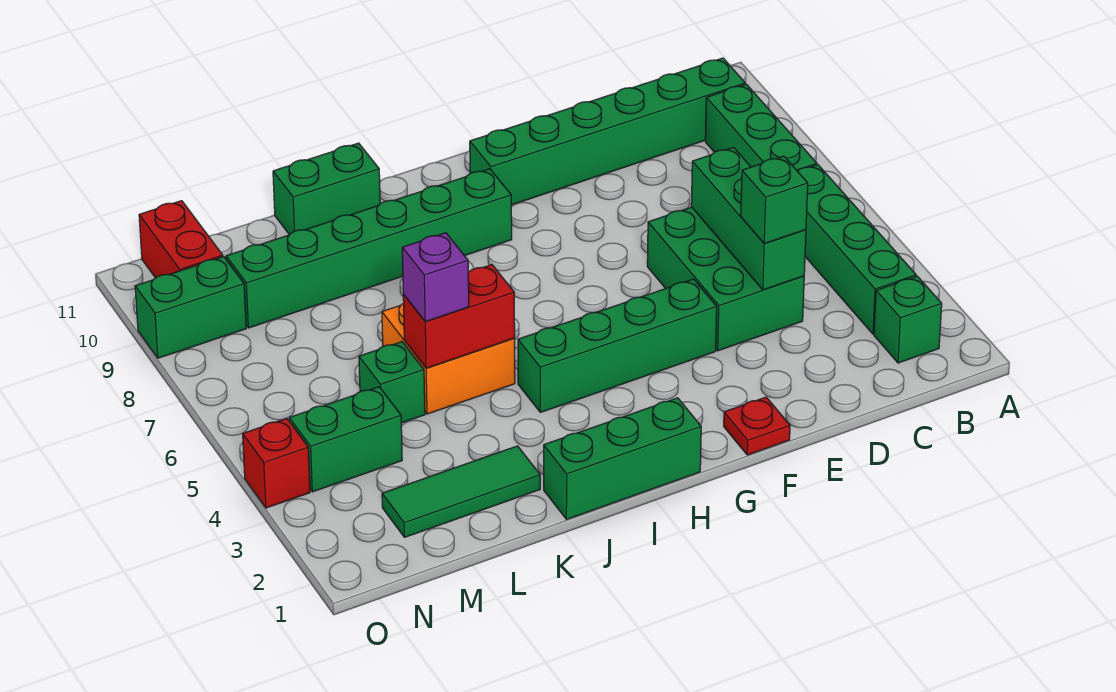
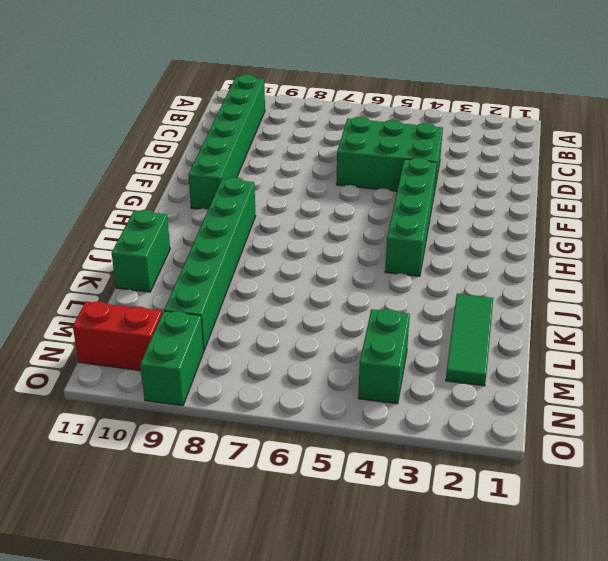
none -> green 1x1 brick [874,276,942,363]
none -> green 1x4 brick [798,165,916,334]
none -> green 1x3 brick [705,84,817,171]

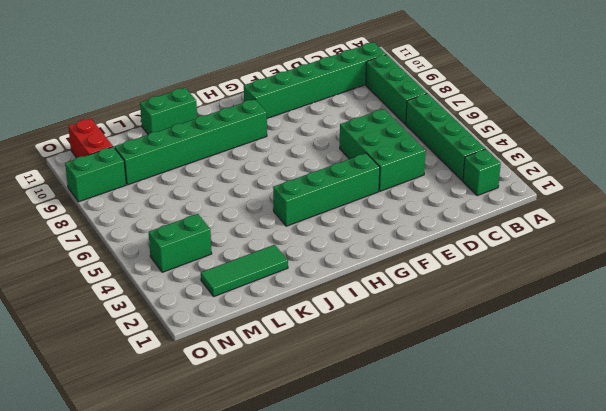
none -> red 1x1 plate [724,397,790,455]
none -> green 1x3 brick [544,398,701,519]
none -> orange 2x2 brick [382,303,515,414]

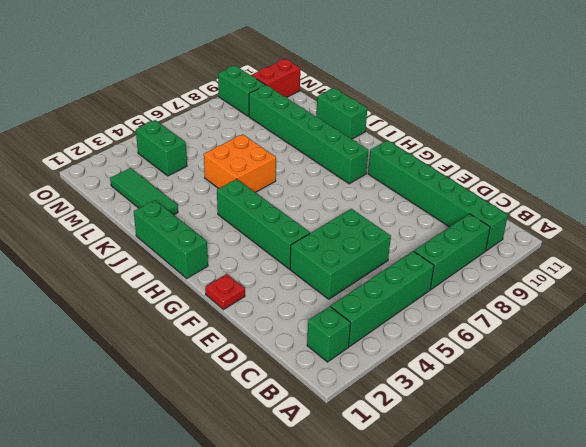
none -> green 1x1 brick [359,342,425,423]
none -> red 1x1 brick [243,418,310,508]
none -> green 1x3 brick [691,147,806,290]

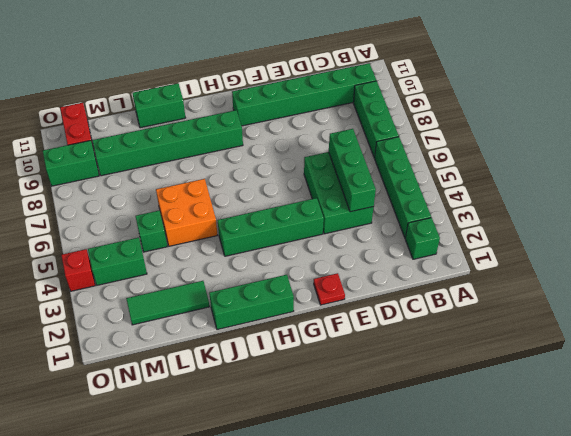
none -> red 1x2 brick [403,265,515,368]
none -> green 1x1 brick [741,156,808,244]
none -> purple 1x1 brick [402,233,469,322]

